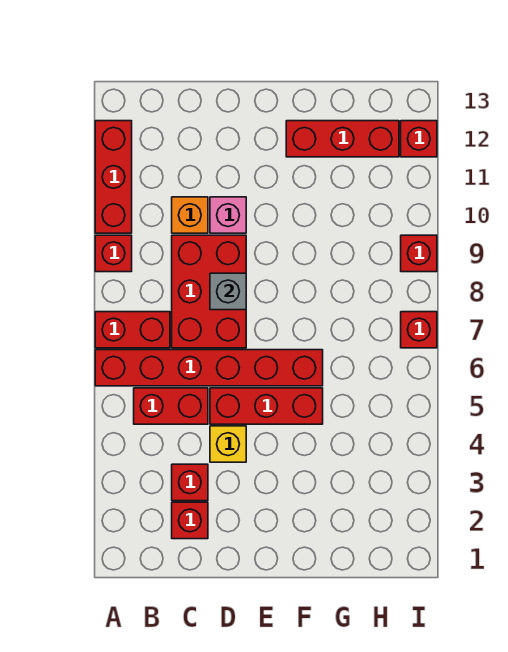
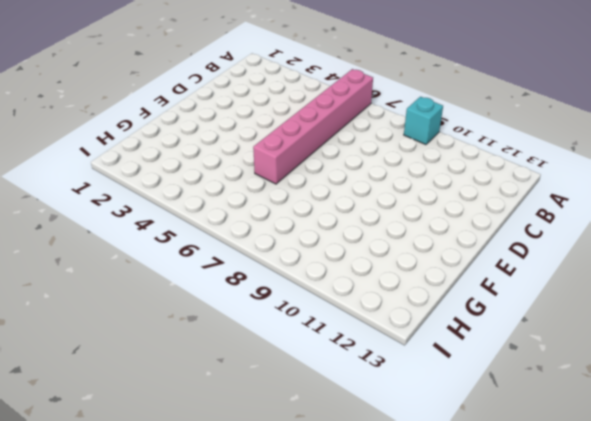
pink 1x6 brick [253,69,373,184] -> red 1x6 brick [95,350,323,386]
cyan 1x1 brick [404,97,443,145] -> red 1x1 brick [95,235,132,272]
none -> red 1x2 brick [95,312,170,348]
none -> red 1x3 brick [95,121,132,233]
none -> red 1x2 brick [134,388,208,424]

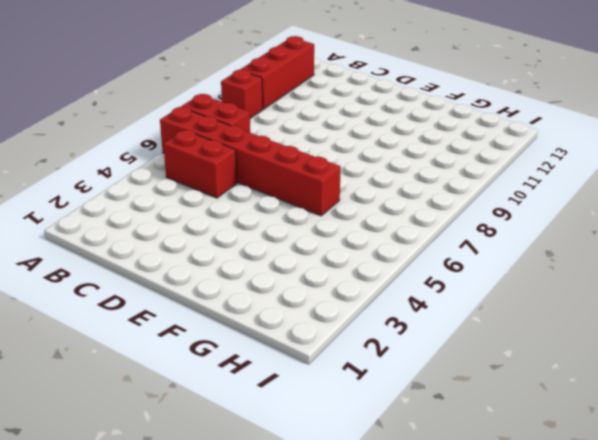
none -> red 1x1 brick [172,502,208,539]
none -> red 1x1 brick [172,464,208,501]
none -> red 2x3 brick [172,235,246,348]

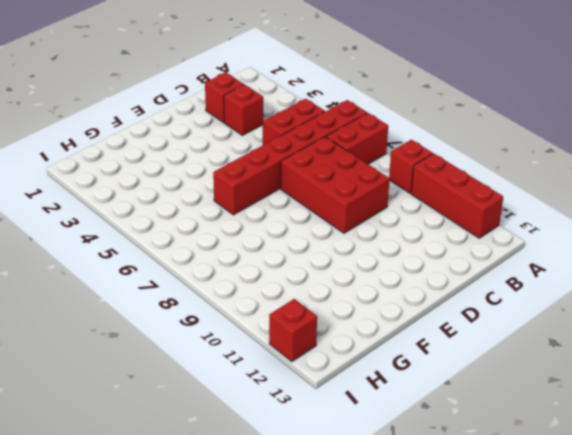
none -> orange 1x1 brick [172,197,208,233]
none -> yellow 1x1 brick [210,426,246,462]
none -> red 1x3 brick [210,388,323,424]

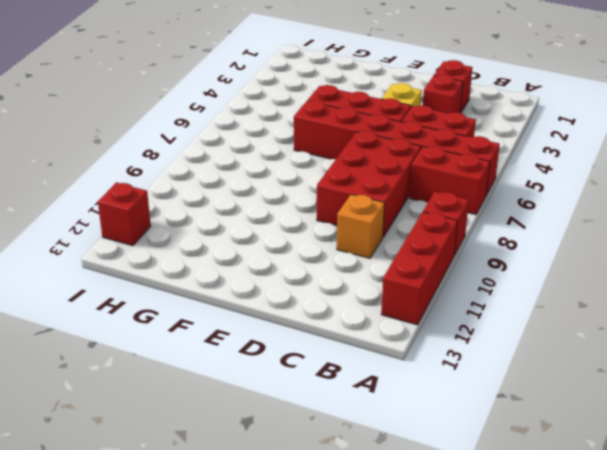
none -> pink 1x1 brick [210,197,246,233]
none -> red 1x3 brick [286,121,399,157]
none -> red 1x1 brick [401,312,437,348]

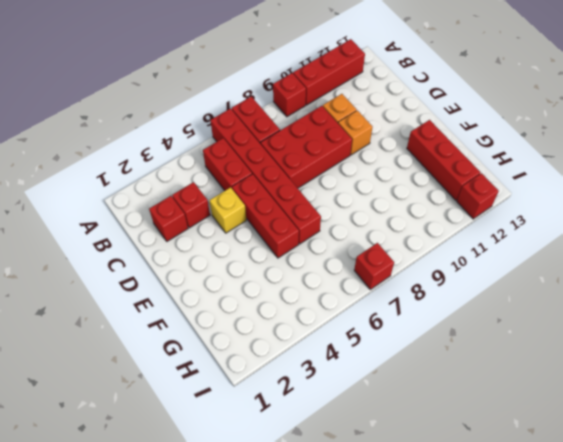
orange 1x1 brick [338,110,372,155] -> pink 1x1 brick [210,197,246,233]
none -> red 1x1 brick [401,235,437,272]
none -> grey 1x1 brick [210,273,246,310]

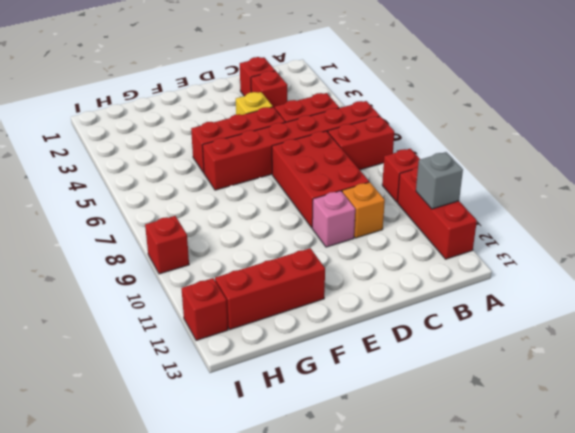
grey 1x1 brick [416,152,463,209] -> grey 1x1 brick moved to [210,273,246,310]
none -> red 1x1 brick [401,312,437,348]

